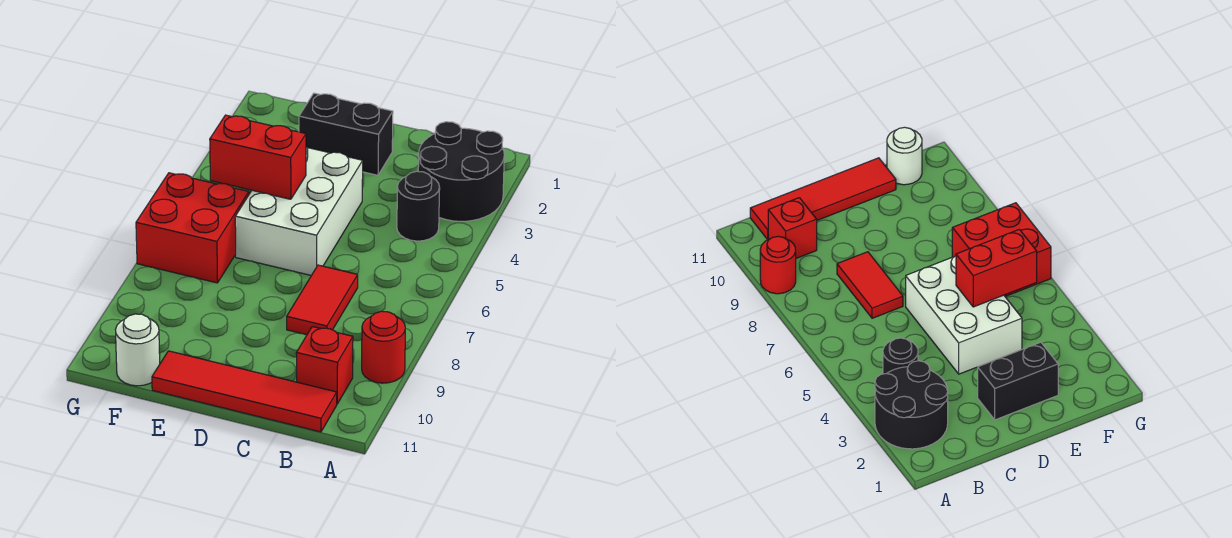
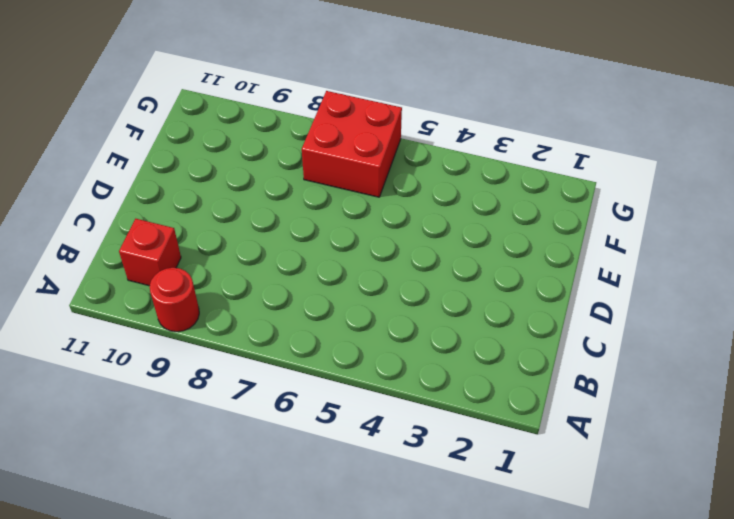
none -> black 2x2 round brick [418,122,504,221]
none -> black 1x1 round brick [397,171,440,241]

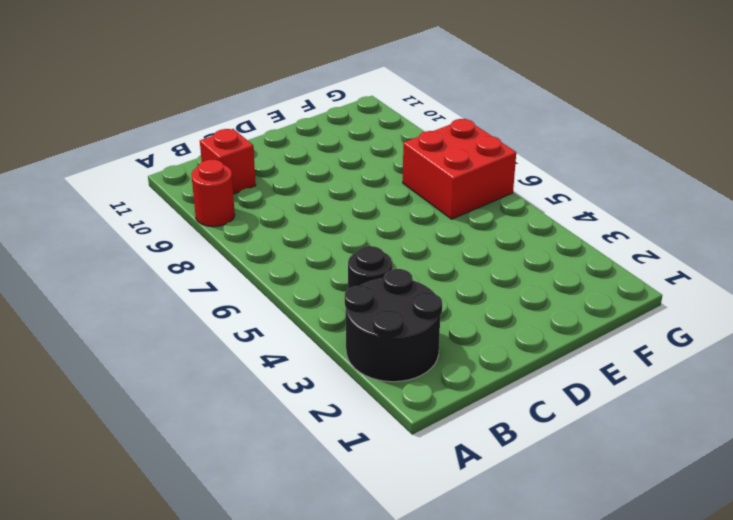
none -> red 1x4 tile [152,351,337,432]
none -> red 1x2 tile [287,265,358,335]

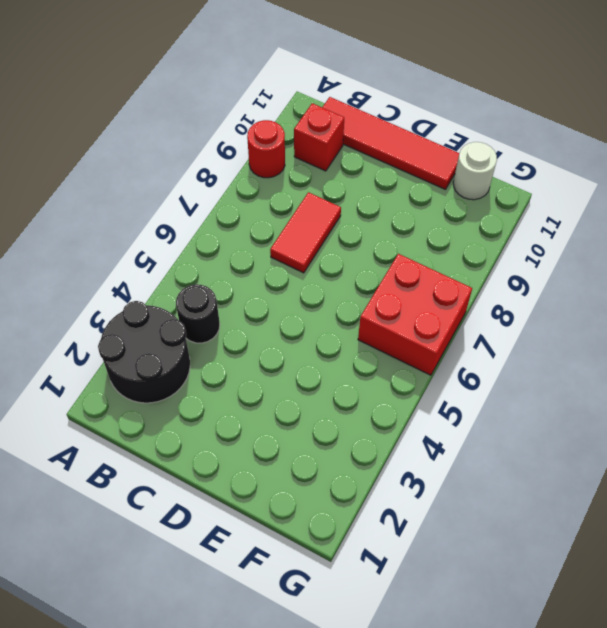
none -> black 1x2 brick [299,93,393,175]
none -> white 2x3 brick [235,147,363,276]

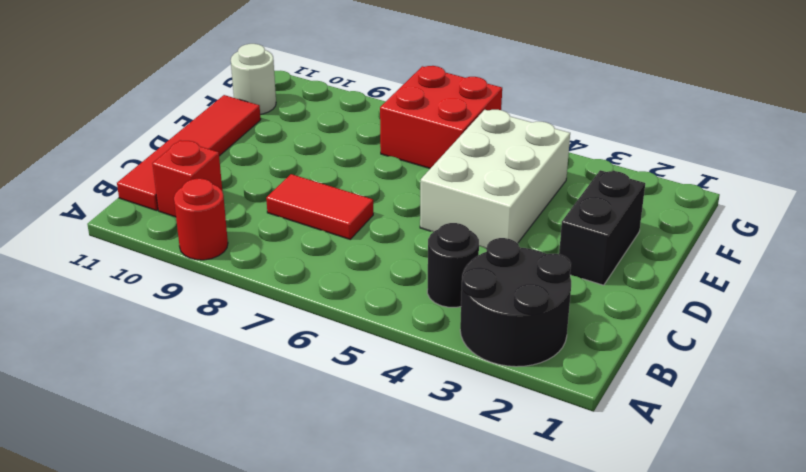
white 2x3 brick [420,110,570,249] -> white 2x3 brick turned to [235,147,363,276]
none -> red 1x2 brick [210,115,306,199]

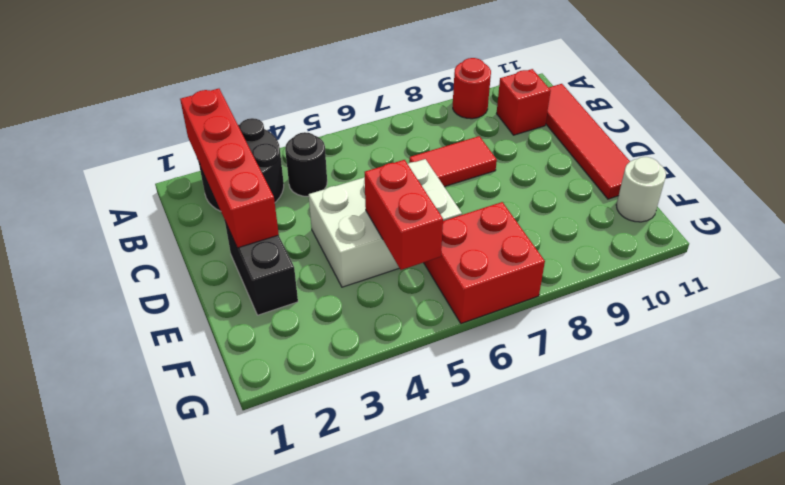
red 1x4 brick [180,89,279,248] -> none

